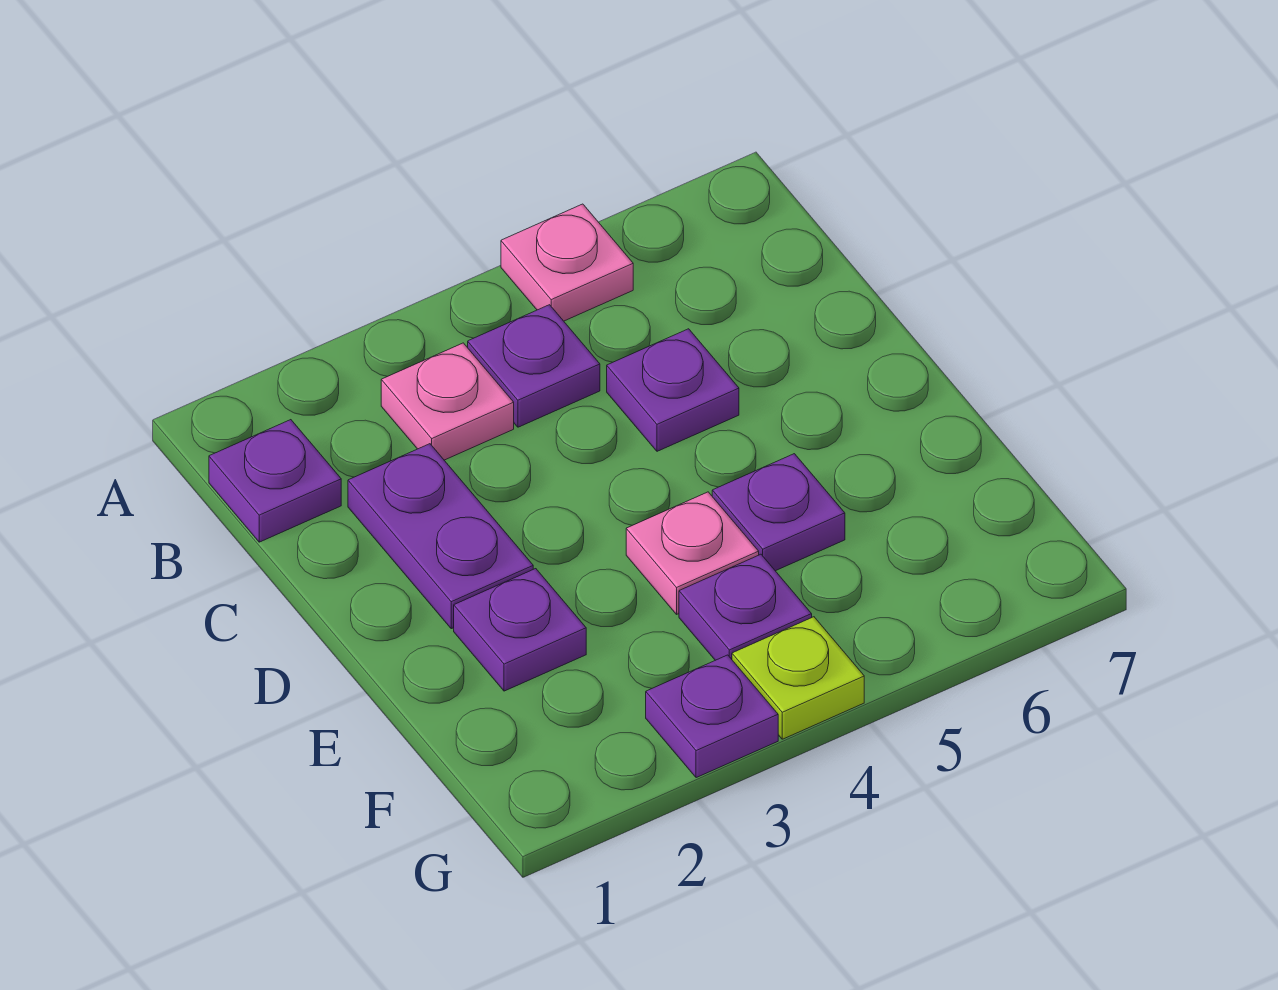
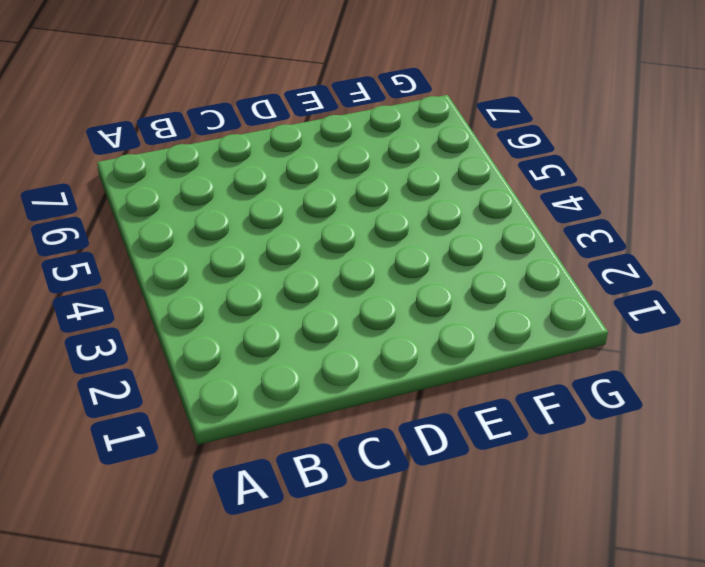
none -> pink 1x1 plate [501,204,633,321]
none -> purple 1x1 plate [209,420,341,542]
none -> pink 1x1 plate [381,343,514,460]

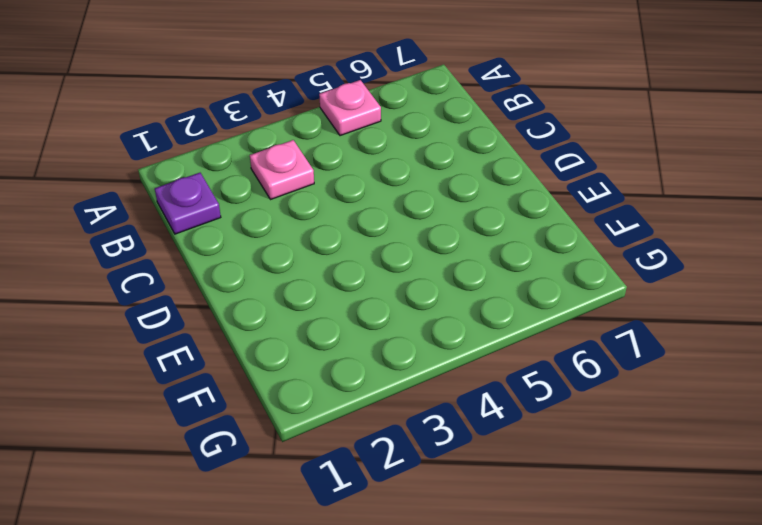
none -> purple 1x1 plate [468,305,600,427]
none -> purple 1x2 plate [348,444,533,629]
none -> purple 1x1 plate [607,329,739,451]

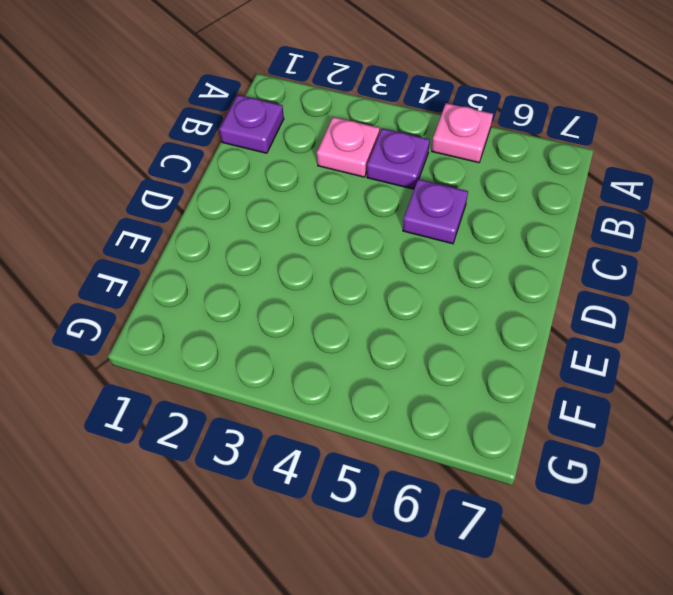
none -> purple 1x2 plate [348,444,533,629]
none -> purple 1x1 plate [454,569,586,691]
none -> pink 1x1 plate [626,492,759,614]

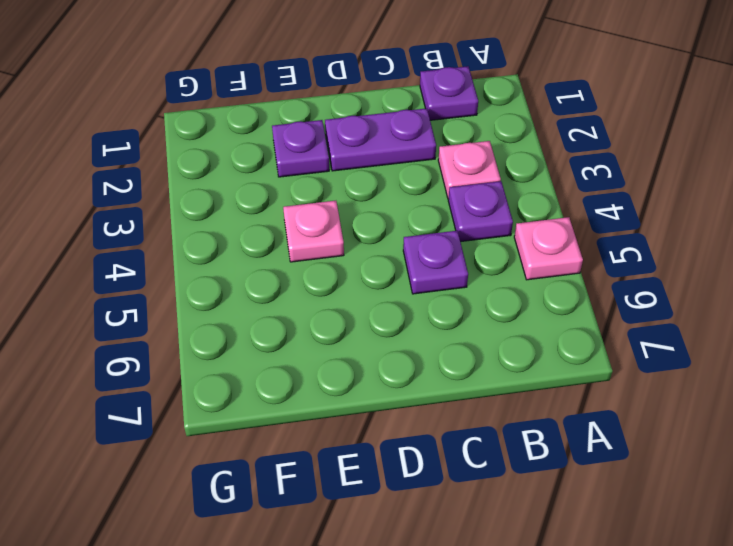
none -> purple 1x1 plate [712,454,845,571]
none -> purple 1x1 plate [679,554,812,660]
none -> purple 1x1 plate [646,655,778,778]

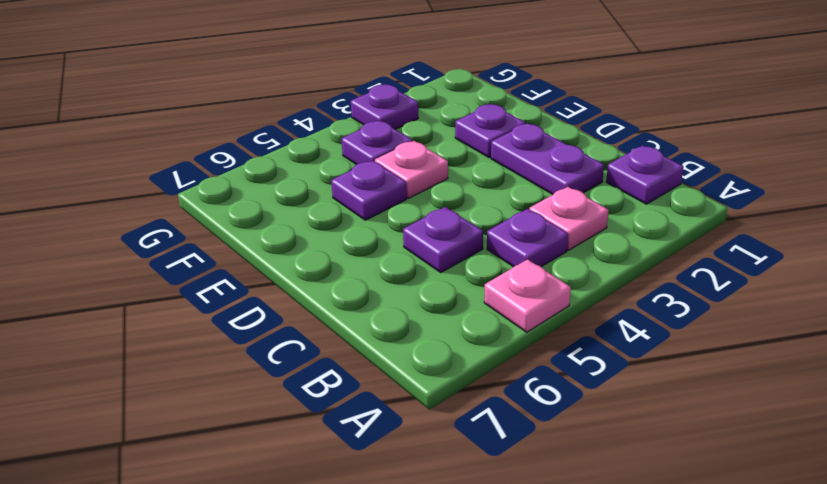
none -> lime 1x1 plate [732,617,864,739]

